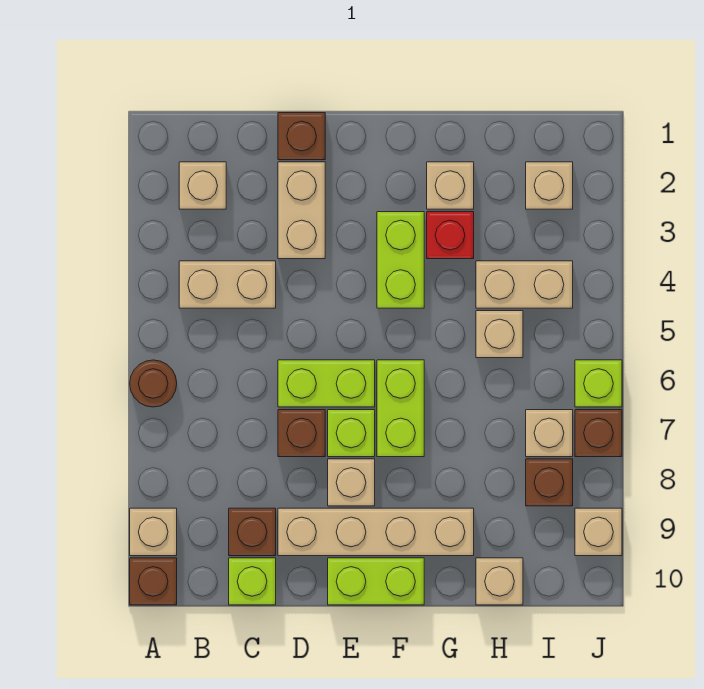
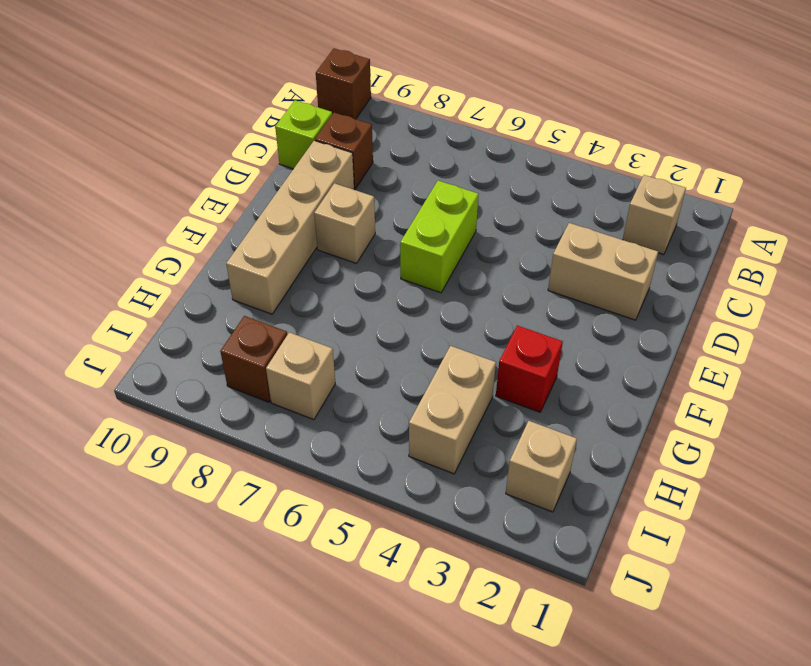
none -> brown 1x1 round brick [130,360,177,407]
none -> tan 1x1 brick [130,508,177,556]
none -> tan 1x2 brick [179,261,276,308]

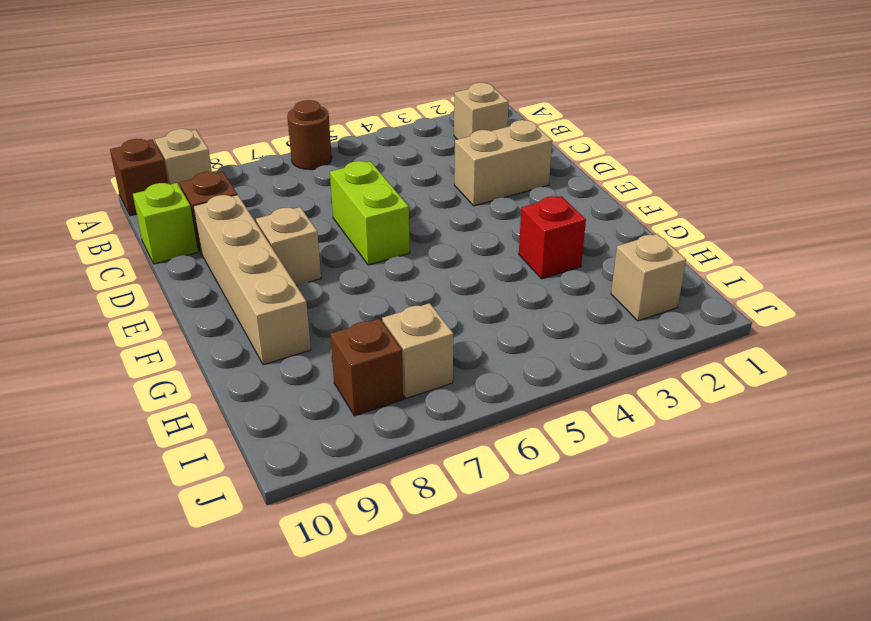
none -> tan 1x2 brick [179,261,276,308]
none -> brown 1x1 brick [278,113,325,160]
none -> brown 1x1 brick [278,410,325,457]

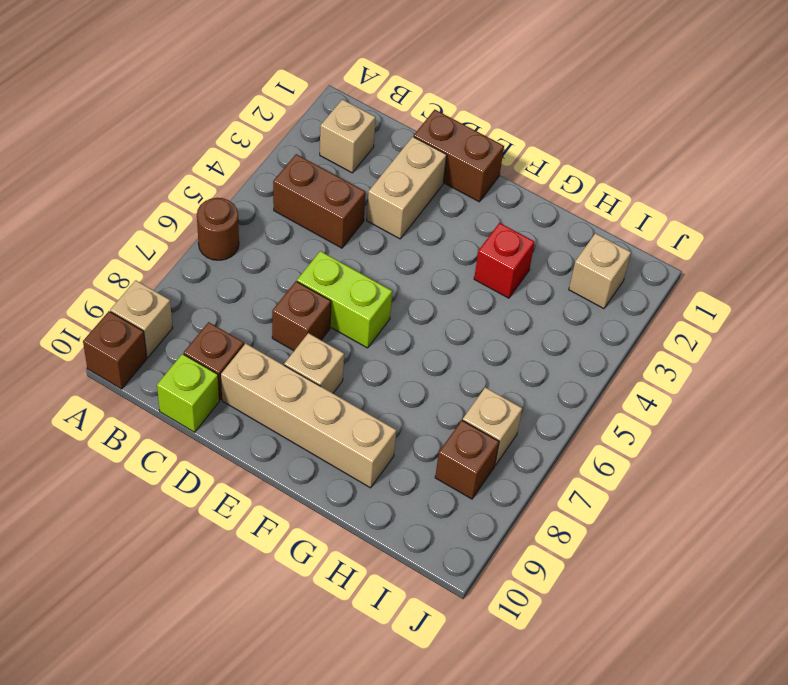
brown 1x2 brick [273,154,366,248] -> tan 1x2 brick [179,261,276,308]
brown 1x2 brick [414,110,504,202] -> brown 1x1 brick [278,113,325,160]
none -> lime 1x1 brick [328,410,375,457]
none -> lime 1x2 brick [328,558,424,605]
none -> lime 1x2 brick [377,212,424,308]

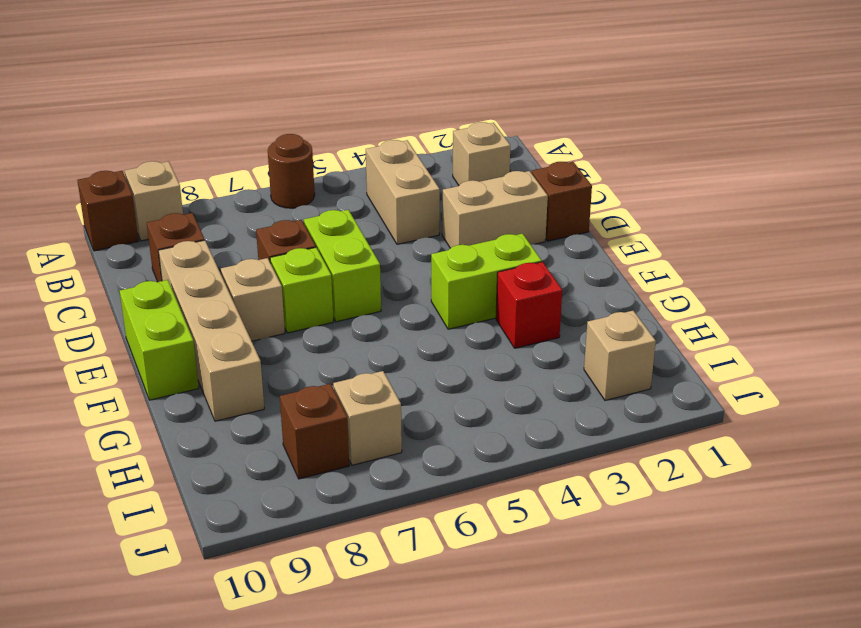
none -> lime 1x1 brick [229,558,276,605]
none -> lime 1x2 brick [377,360,424,457]
none -> tan 1x1 brick [427,162,474,209]

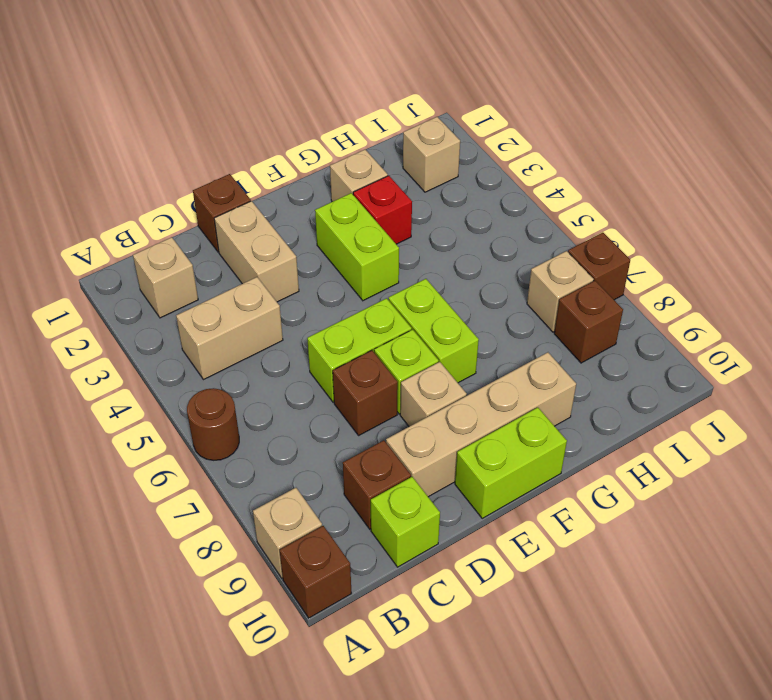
none -> tan 1x2 brick [476,261,573,308]
none -> tan 1x1 brick [476,311,523,358]
none -> tan 1x1 brick [476,558,523,605]

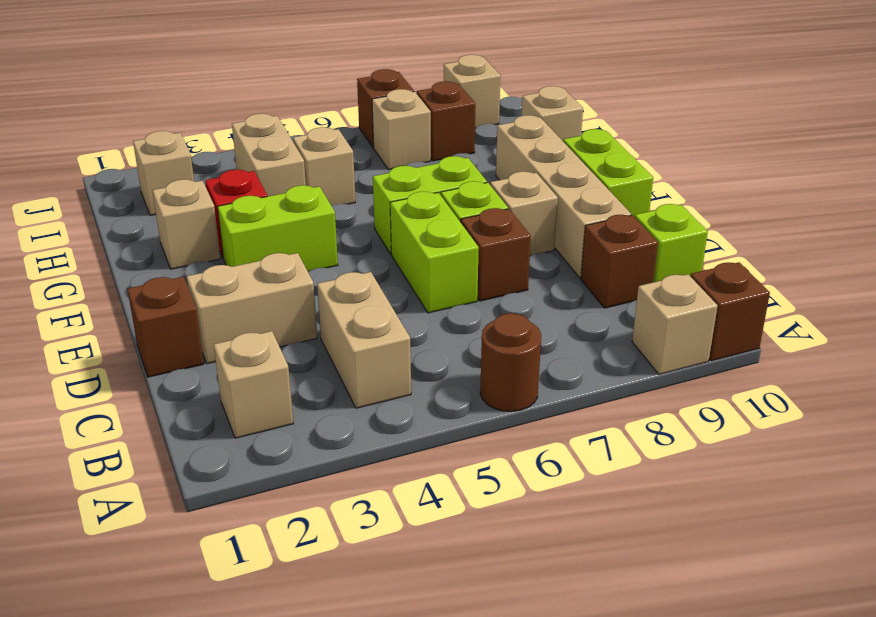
none -> lime 1x1 brick [575,360,622,407]

